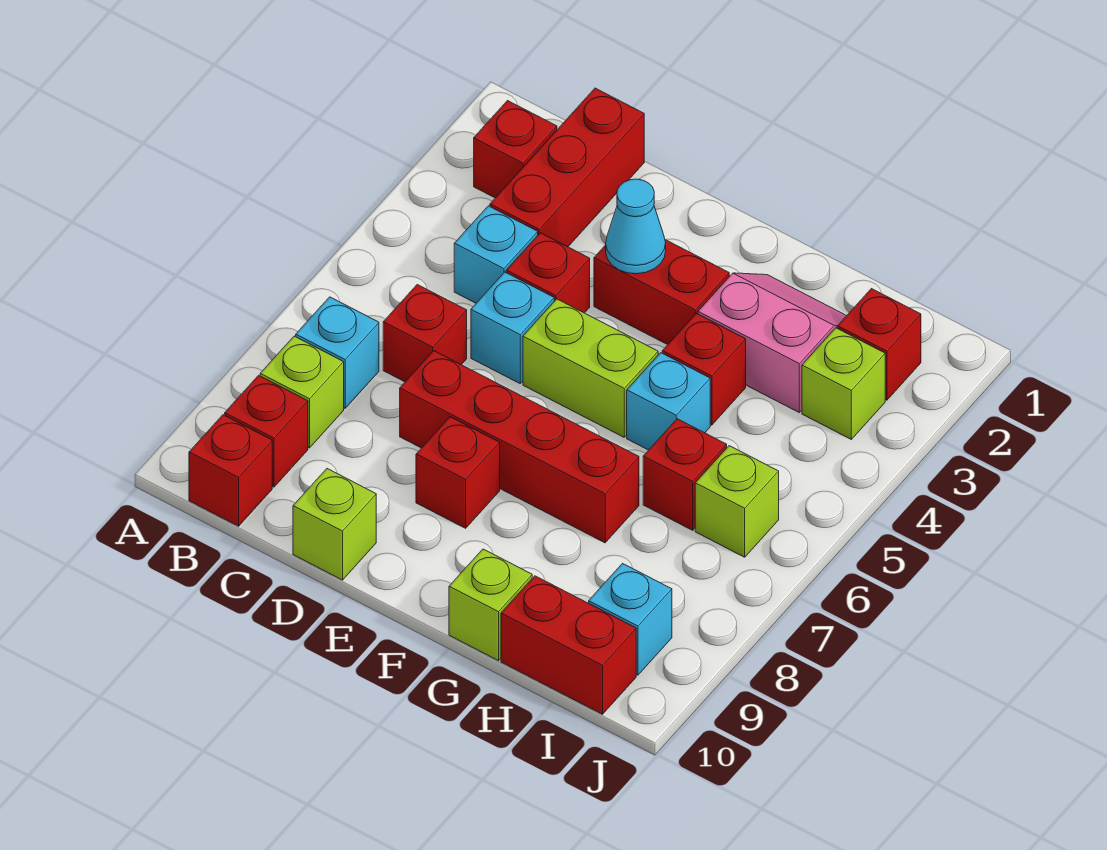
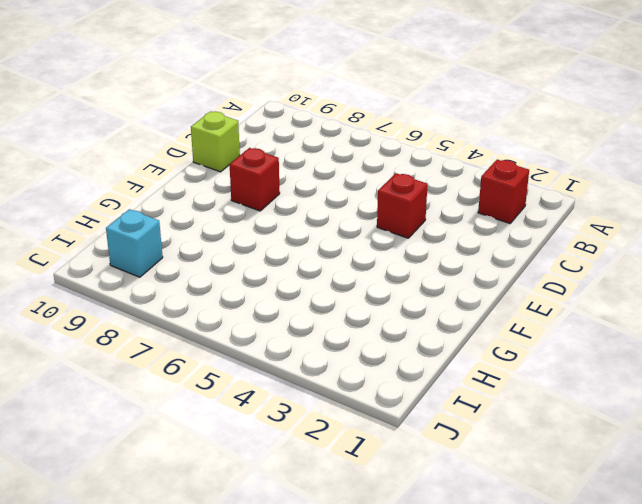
none -> cyan 1x1 brick [296,297,379,408]
none -> lime 1x1 brick [260,336,344,448]
none -> red 1x1 brick [225,375,308,487]

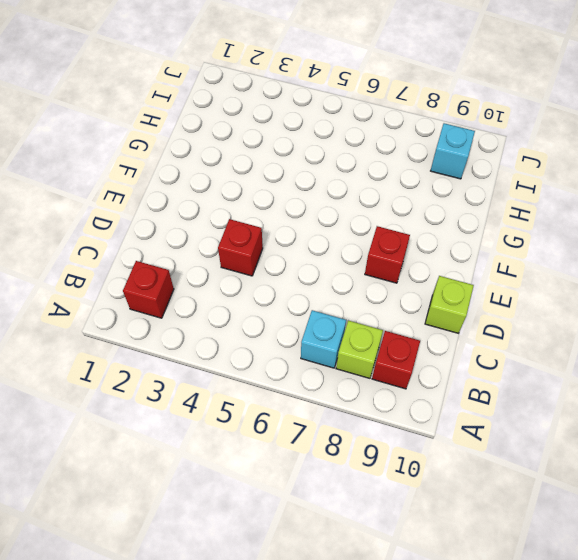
none -> red 1x1 brick [189,415,272,526]
none -> red 1x3 brick [490,88,644,247]
none -> cyan 1x1 brick [454,206,538,303]

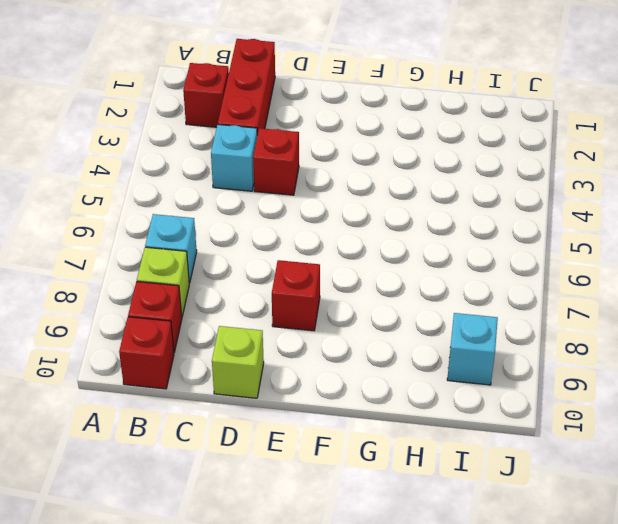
none -> red 1x1 brick [383,285,467,382]
none -> cyan 1x1 brick [471,272,554,383]
none -> red 1x4 brick [400,351,639,543]

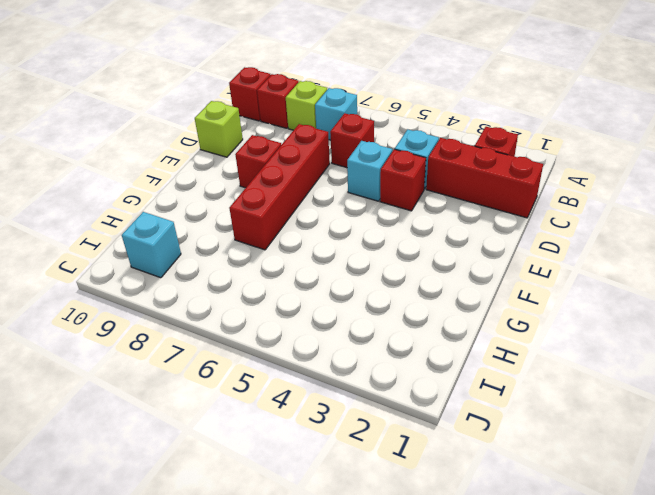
none -> red 1x2 brick [594,240,729,345]
none -> lime 1x2 brick [523,299,658,437]
none -> pink 2x2 slope [698,273,846,412]

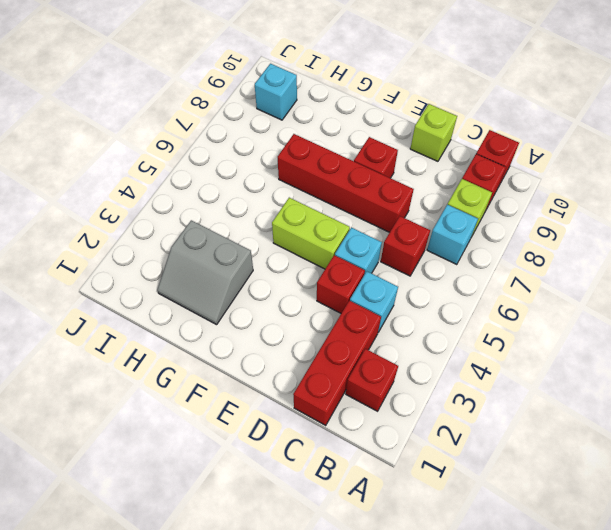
grey 2x2 slope [157,220,253,325] -> pink 2x2 slope [698,273,846,412]
none -> red 1x2 brick [594,240,729,345]
none -> red 1x1 brick [662,313,746,425]
none -> cyan 1x1 brick [627,353,710,450]

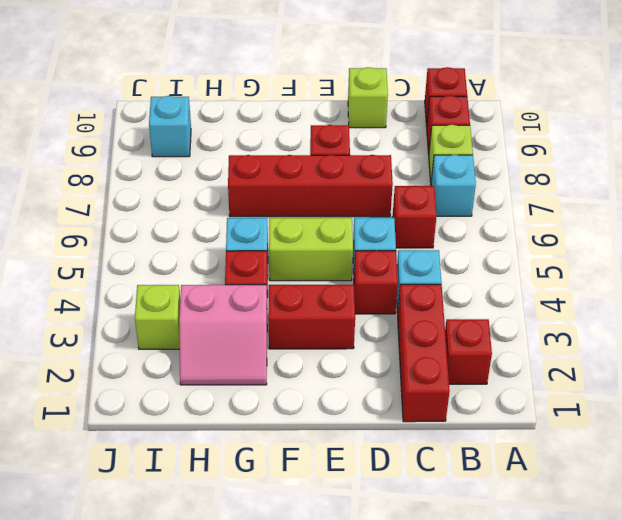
none -> lime 1x1 brick [449,549,532,661]
none -> red 1x1 brick [643,419,727,530]
none -> red 1x2 brick [501,576,636,714]

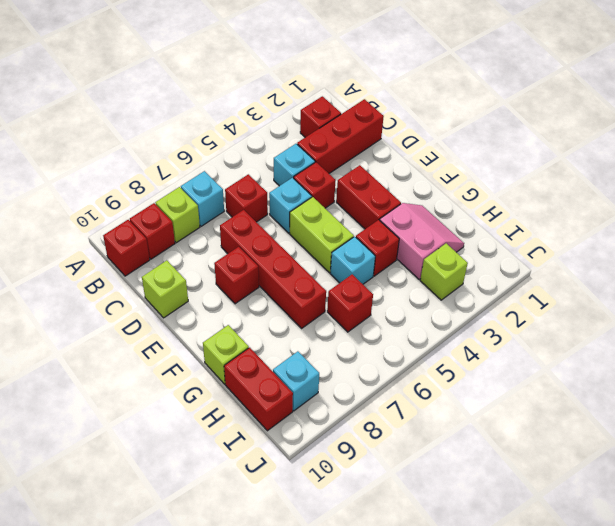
none -> red 1x1 brick [837,289,921,400]
none -> lime 1x1 brick [695,446,779,557]
none -> cyan 1x1 cone [606,179,666,274]

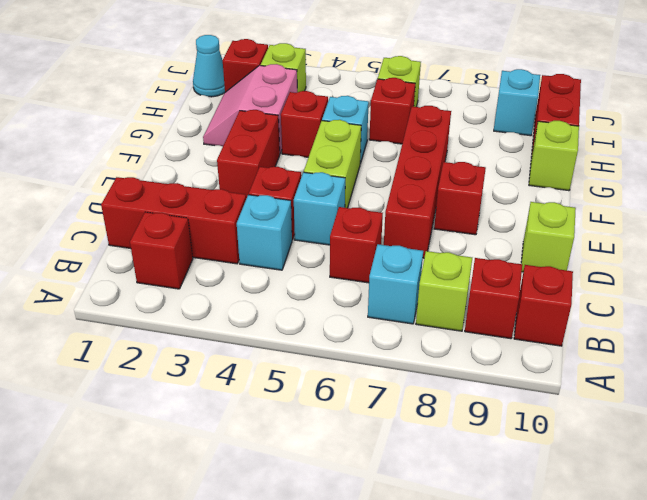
cyan 1x1 cone [193,35,225,97] -> cyan 1x1 cone moved to [606,179,666,274]

